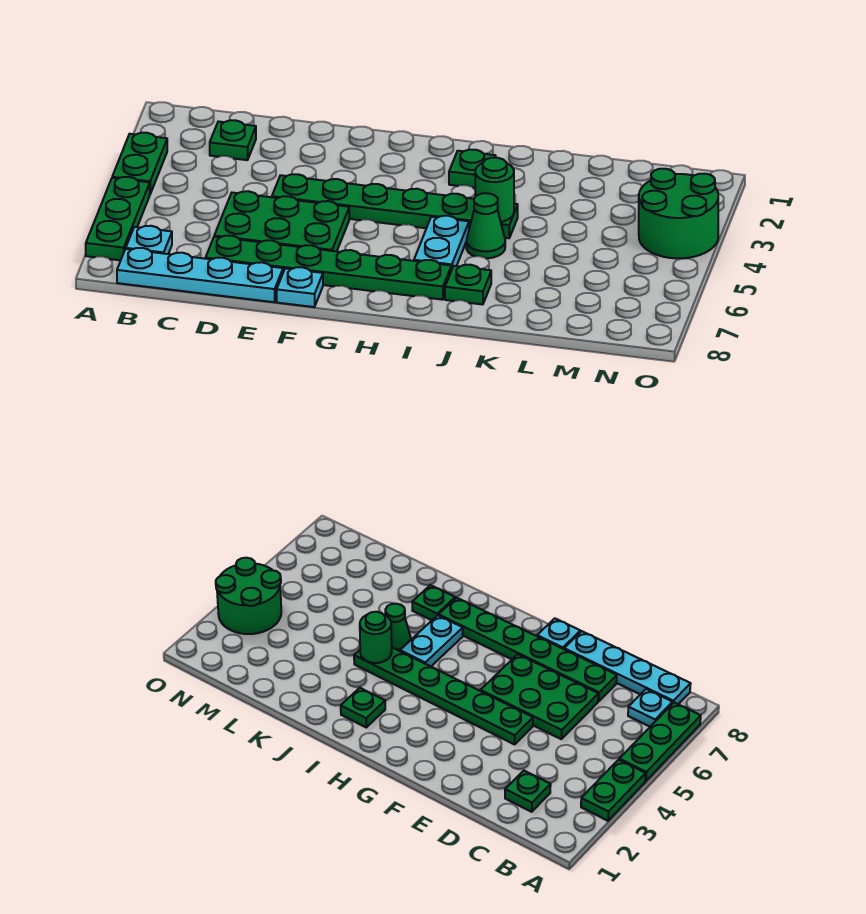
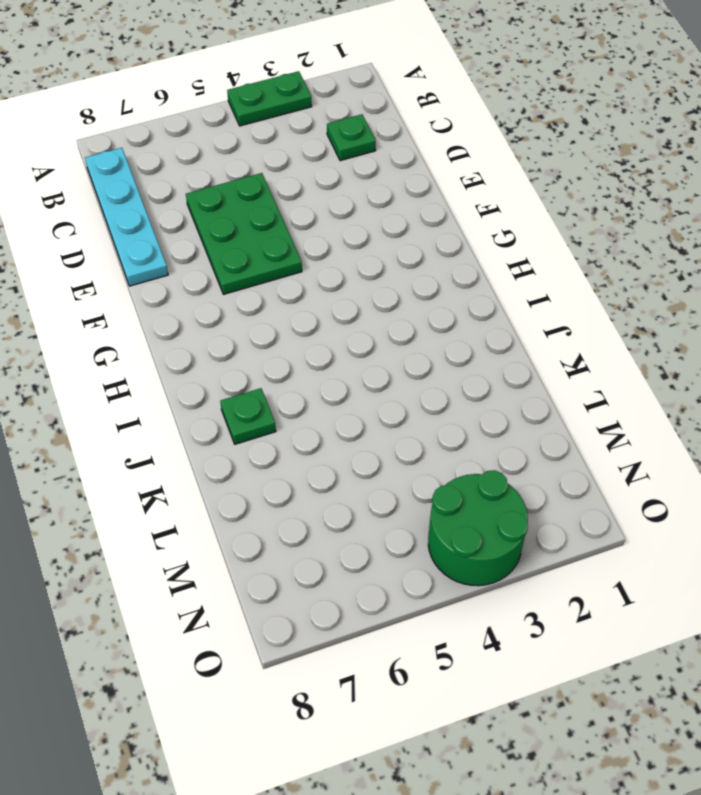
none -> green 1x3 plate [86,177,150,260]
none -> cyan 1x1 plate [126,226,172,254]
none -> green 1x6 plate [206,236,452,300]

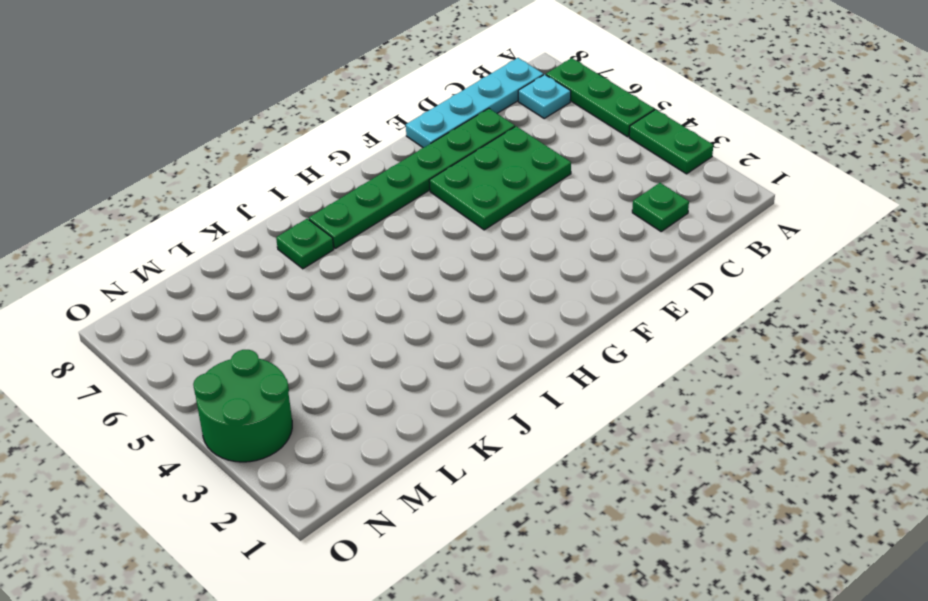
none -> green 1x6 plate [272,174,518,238]
none -> cyan 1x1 plate [277,267,323,307]
none -> green 1x1 plate [449,150,496,188]

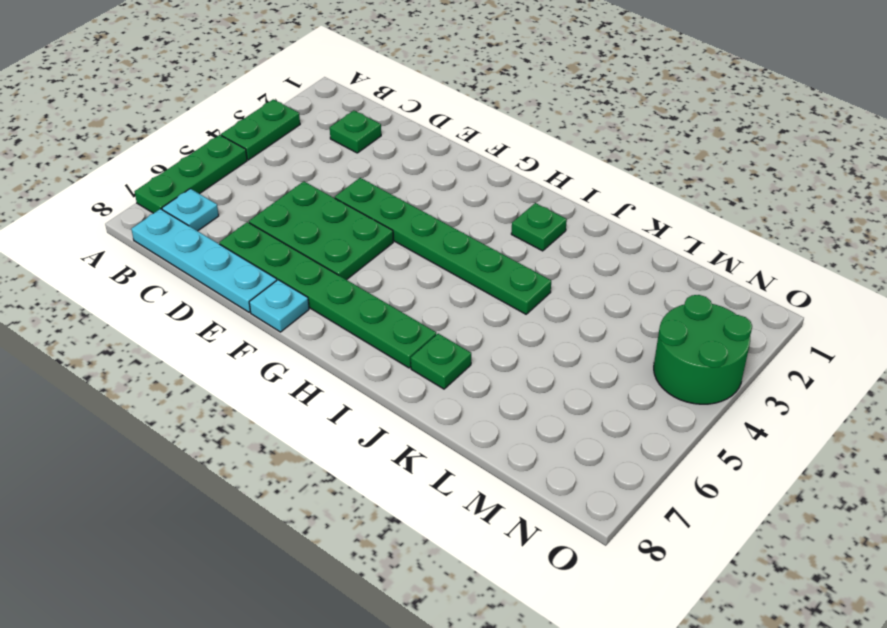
none -> cyan 1x2 plate [414,216,469,268]
none -> green 1x1 cone [466,193,505,258]
none -> green 1x1 round brick [475,158,514,222]

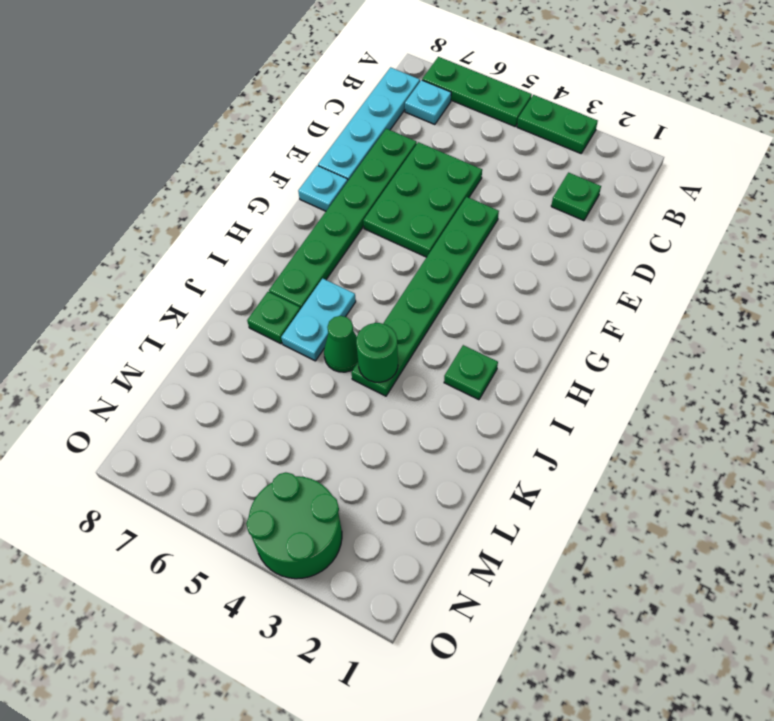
cyan 1x2 plate [281,278,356,361] -> cyan 1x2 plate turned to [414,216,469,268]

